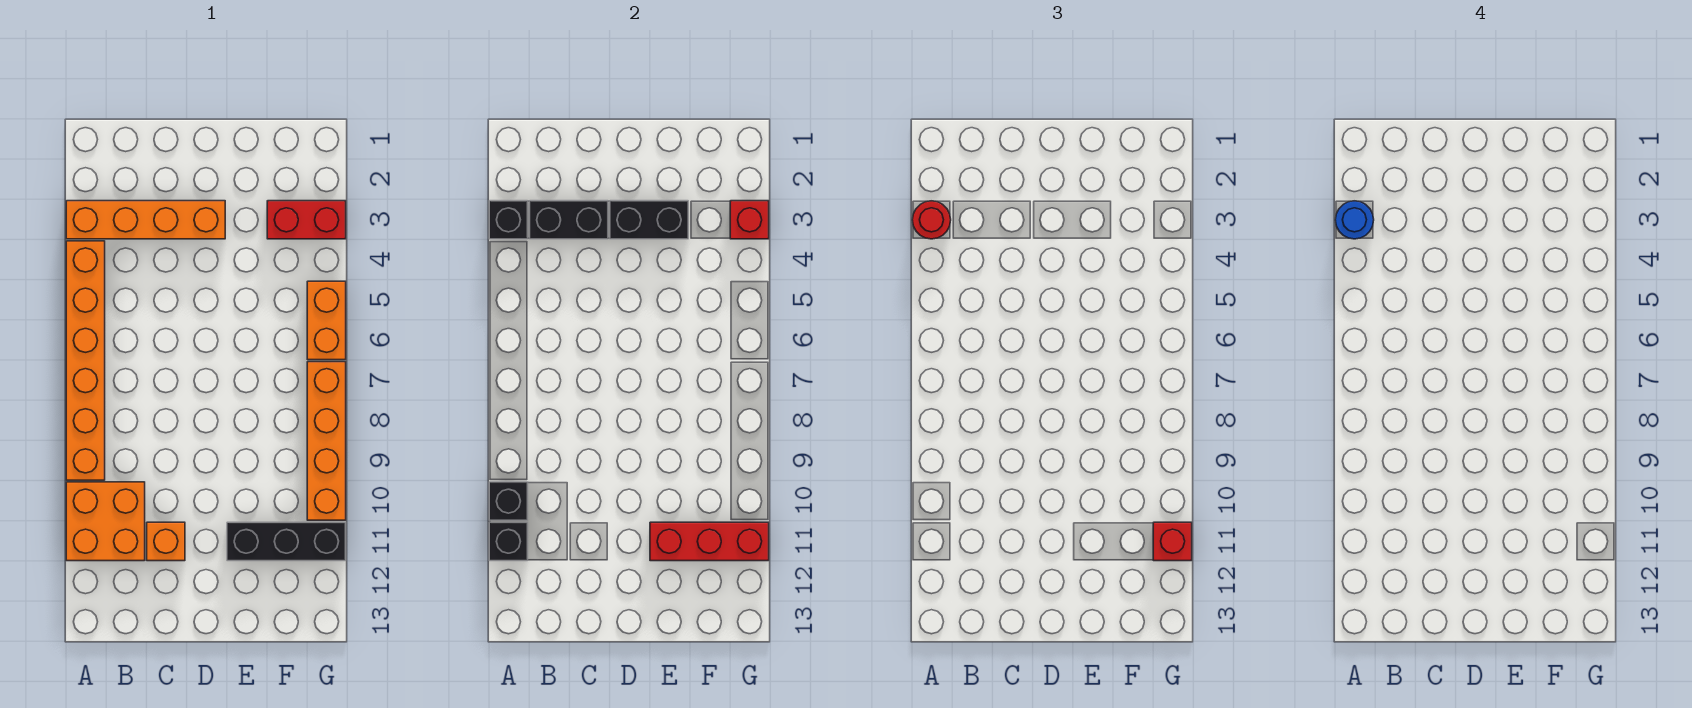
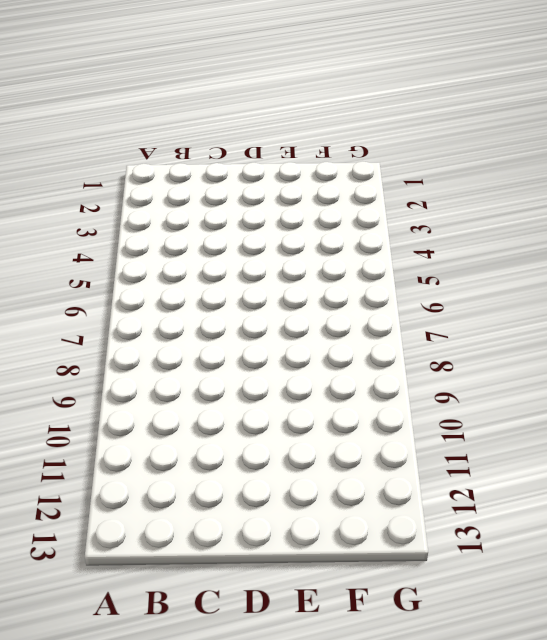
none -> orange 1x4 brick [66,201,225,239]
none -> orange 1x6 brick [66,241,105,480]
none -> orange 2x2 brick [66,482,145,561]

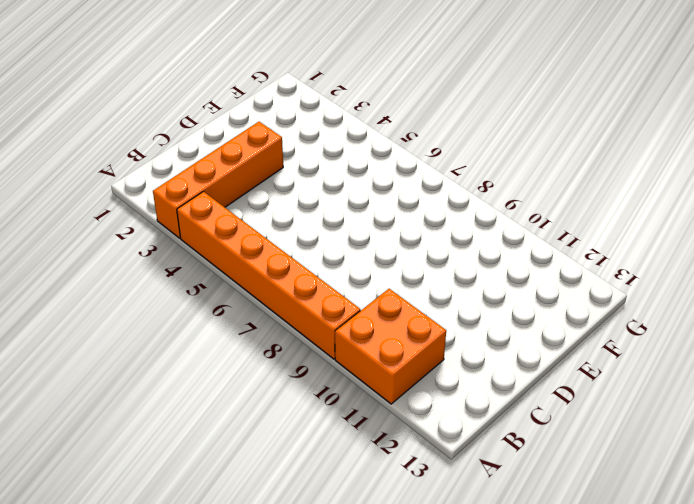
none -> orange 1x1 brick [147,522,185,561]
none -> black 1x3 brick [227,522,346,561]
none -> red 1x2 brick [267,201,346,239]

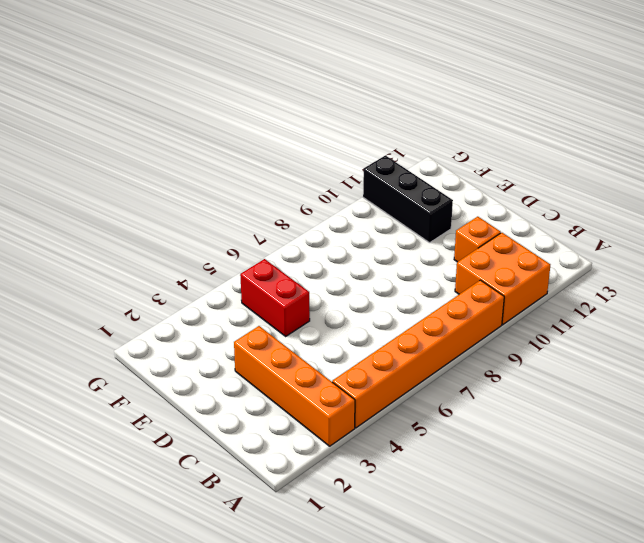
red 1x2 brick [240,259,310,336] -> red 1x2 brick moved to [267,201,346,239]
none -> orange 1x2 brick [307,281,346,360]
none -> orange 1x4 brick [307,362,346,520]
none -> black 1x1 brick [489,201,528,239]

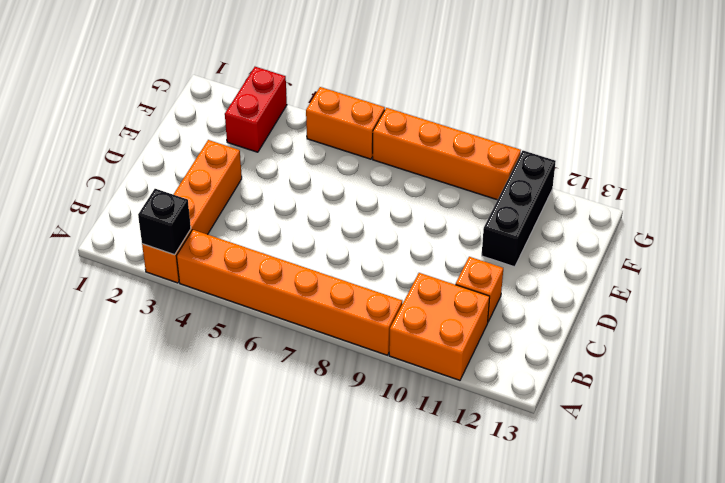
none -> black 1x1 brick [489,482,528,520]
none -> black 1x1 brick [489,522,528,561]
none -> black 1x2 brick [530,201,608,239]

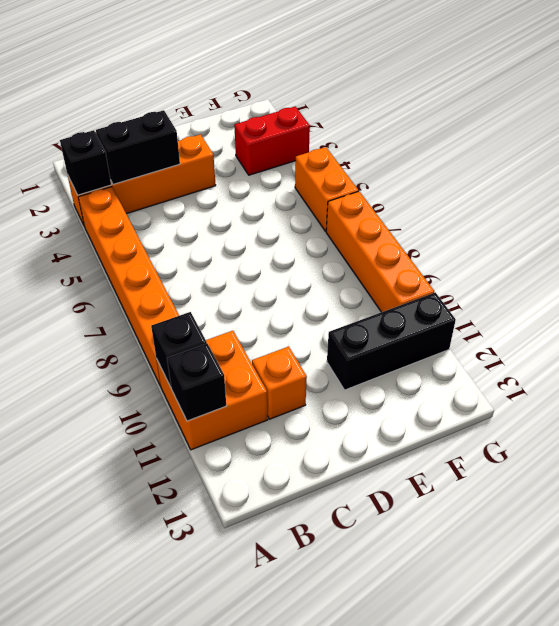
none -> black 1x2 brick [610,201,688,239]
none -> red 1x3 brick [650,522,769,561]
none -> red 1x1 brick [730,201,769,239]

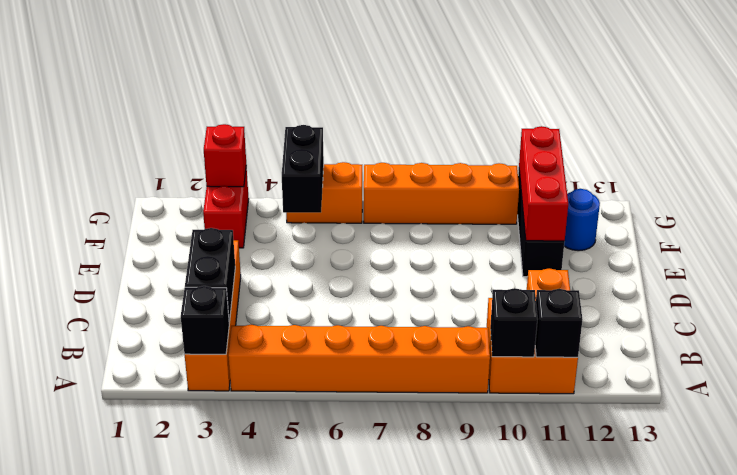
black 1x2 brick [282,125,324,213] -> black 1x2 brick moved to [610,201,688,239]
blue 1x1 round brick [564,189,600,251] -> blue 1x1 round brick moved to [1335,201,1374,239]
none -> red 1x1 round brick [912,201,951,239]
none -> red 1x1 brick [1153,522,1192,561]

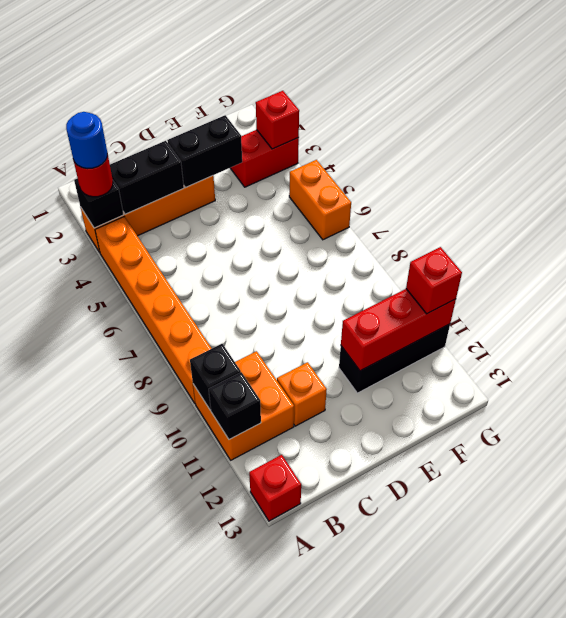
red 1x1 brick [249,455,301,521] -> none
none -> orange 1x4 brick [307,362,346,520]

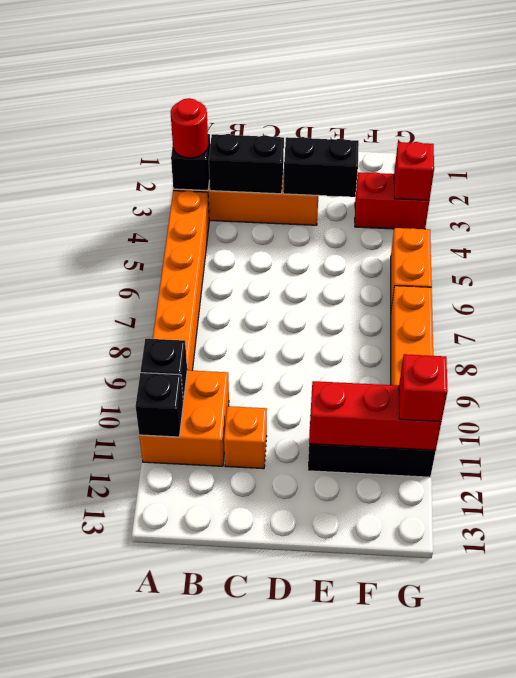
none -> blue 1x1 round brick [1335,201,1374,239]

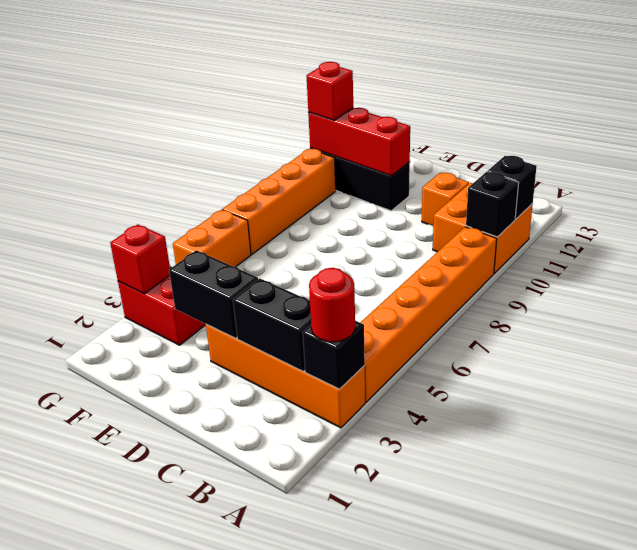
none -> blue 1x1 round brick [1335,201,1374,239]

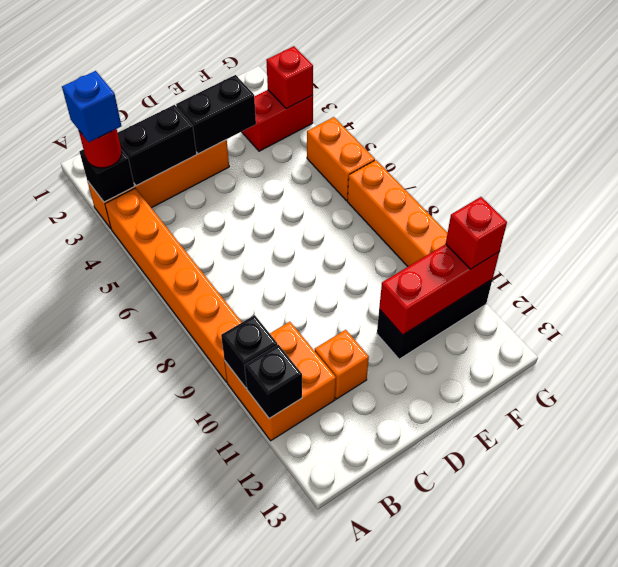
blue 1x1 brick [62,71,121,142] -> blue 1x1 round brick [1335,201,1374,239]

